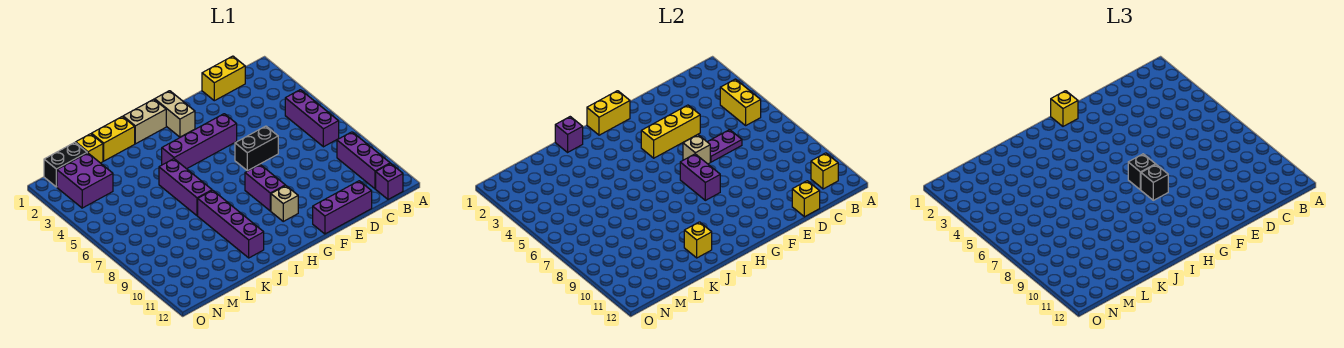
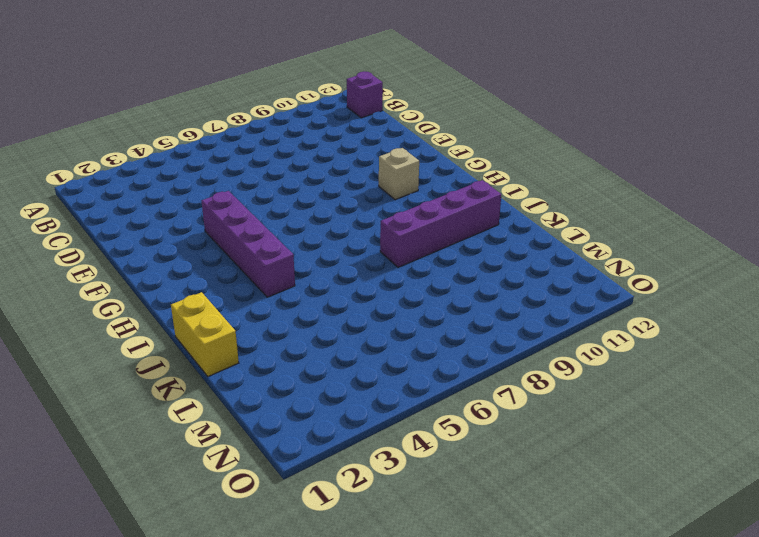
none -> purple 1x3 brick [285,90,339,147]
none -> purple 1x3 brick [337,132,390,189]
none -> yellow 1x2 brick [202,56,245,101]
none -> purple 1x3 brick [313,181,372,234]

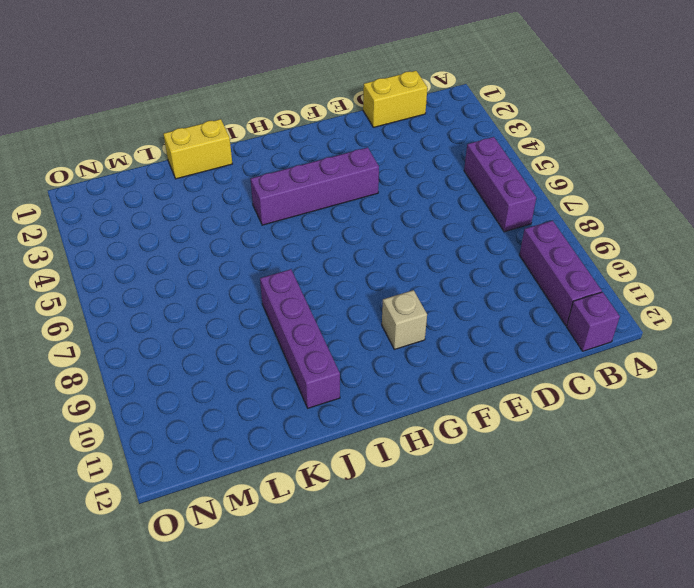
none -> purple 1x3 brick [313,181,372,234]
none -> black 1x2 brick [235,126,278,171]
none -> tan 1x2 brick [155,91,195,137]
none -> purple 1x2 brick [245,165,285,211]

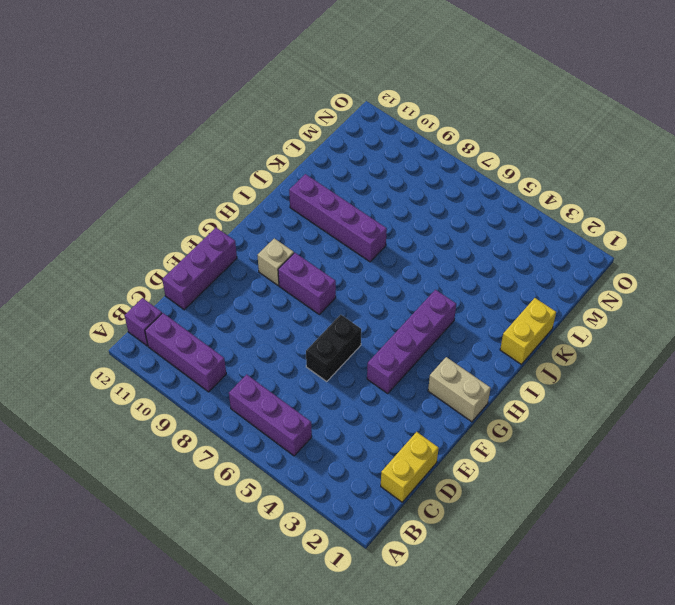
none -> tan 1x2 brick [123,99,166,144]
none -> purple 1x3 brick [159,159,212,216]
none -> yellow 1x1 brick [76,134,103,163]
none -> black 1x2 brick [44,142,87,187]

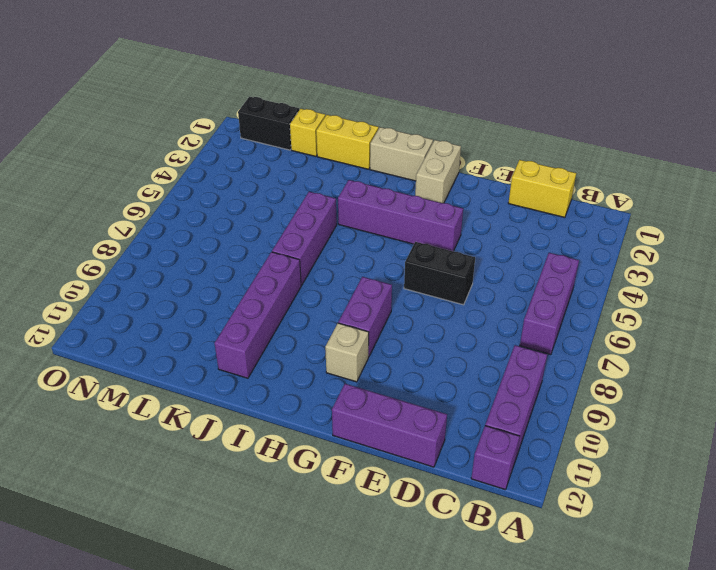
none -> purple 2x2 brick [57,153,113,208]
none -> yellow 1x2 brick [720,79,761,125]
none -> yellow 1x1 brick [811,153,838,189]
none -> purple 1x2 plate [708,130,742,162]

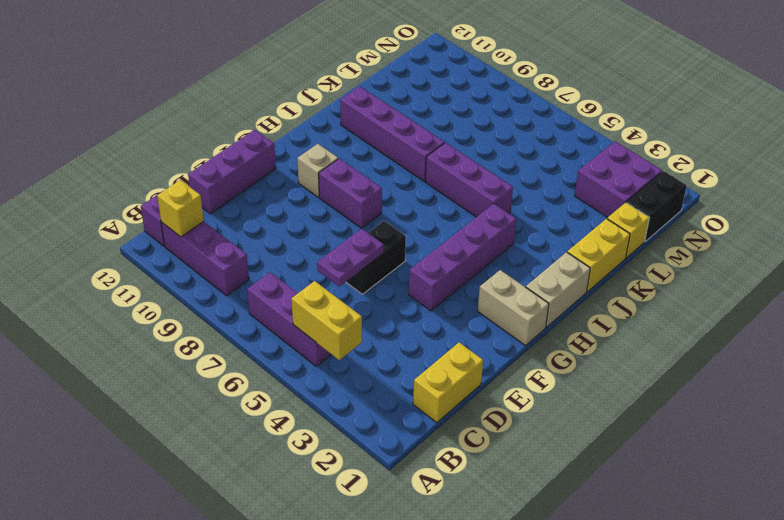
none -> yellow 1x1 brick [792,181,820,217]
none -> yellow 1x3 brick [641,105,700,158]
none -> tan 1x1 brick [683,135,710,164]
none -> yellow 1x2 brick [587,91,630,135]

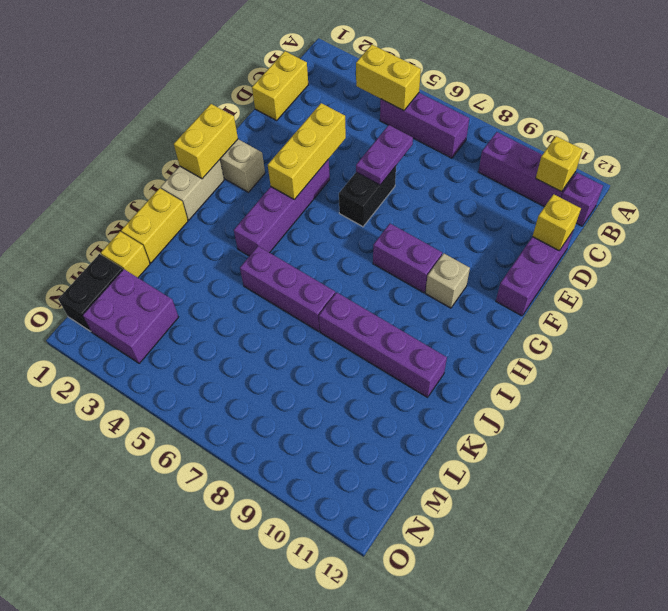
none -> tan 1x1 brick [683,135,710,164]
none -> purple 1x2 brick [680,154,720,200]
none -> purple 1x1 brick [555,117,583,152]
none -> yellow 1x1 brick [684,222,712,258]

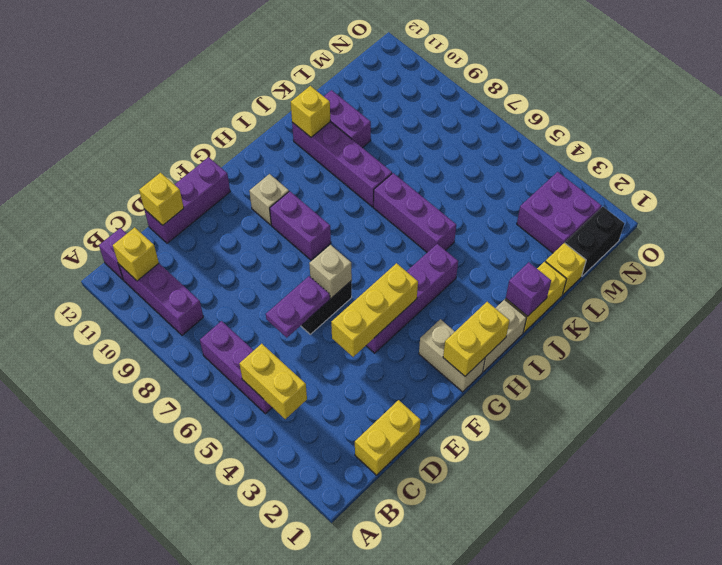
purple 1x2 brick [324,90,371,148] -> purple 1x2 brick moved to [680,154,720,200]
none -> yellow 1x1 brick [1051,91,1078,126]
none -> black 1x1 brick [1128,154,1156,190]
none -> black 1x1 brick [1141,165,1168,200]

